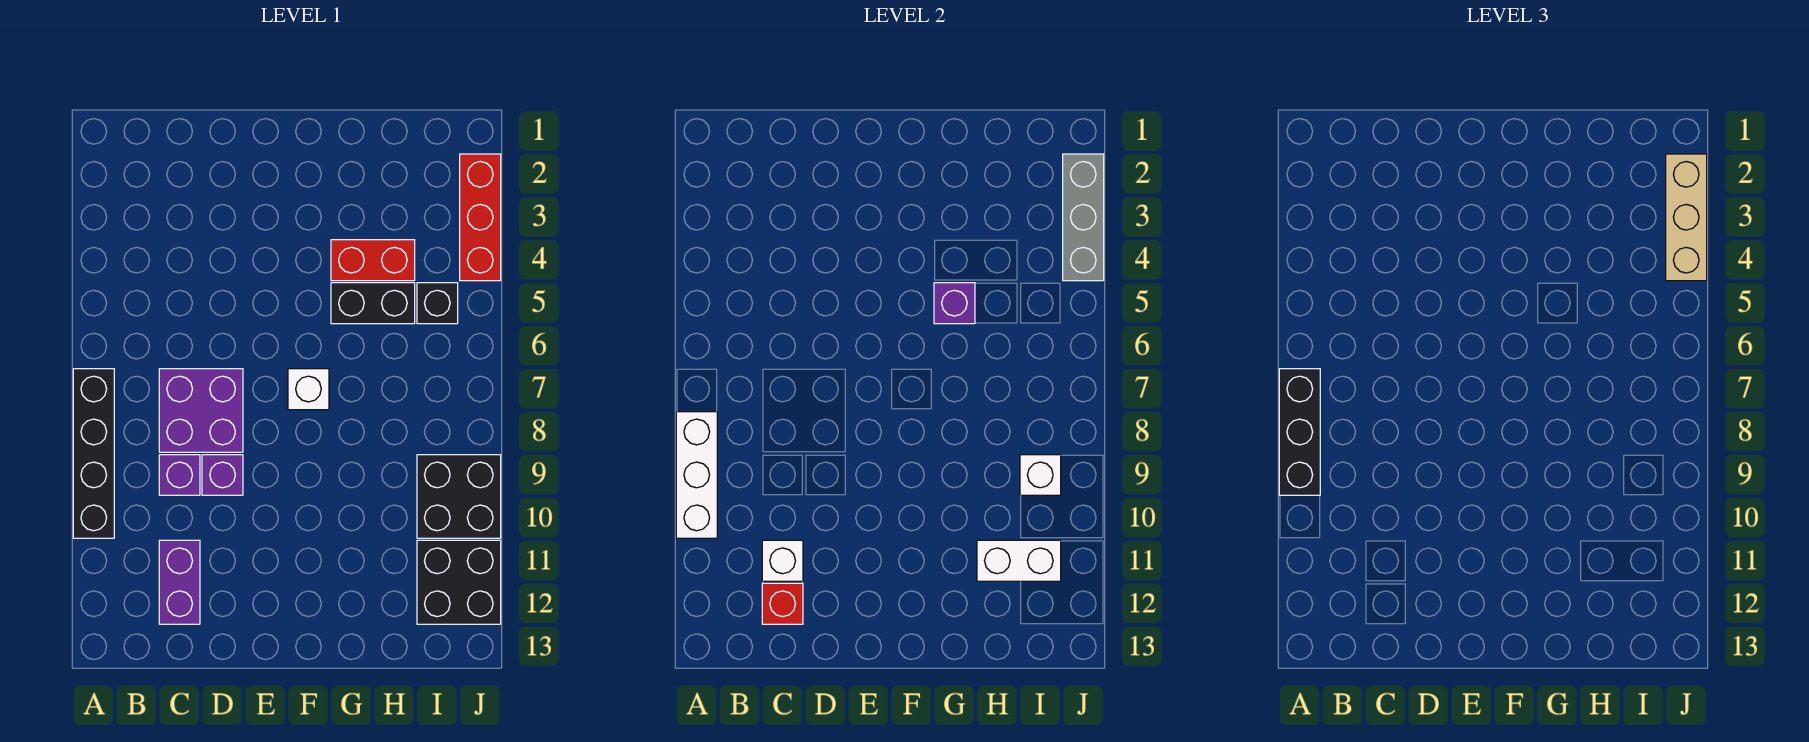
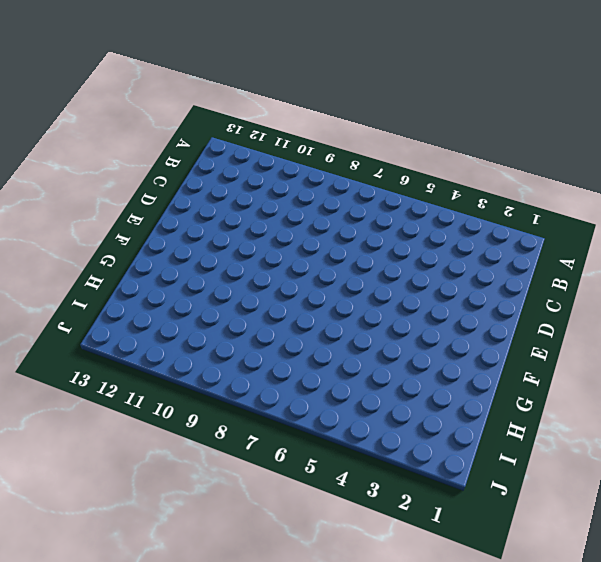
none -> black 1x4 brick [73,369,114,538]
none -> purple 2x2 brick [159,369,243,452]
none -> purple 1x1 brick [159,455,200,495]

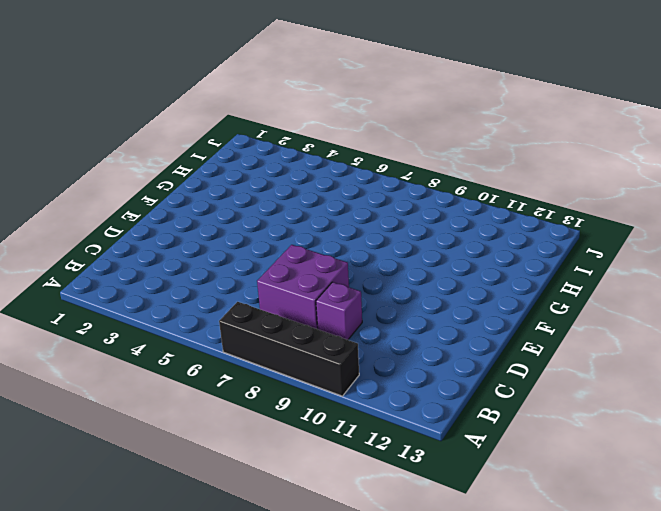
none -> purple 1x2 brick [159,540,200,624]
none -> purple 1x1 brick [202,455,243,495]
none -> white 1x1 brick [288,369,329,410]

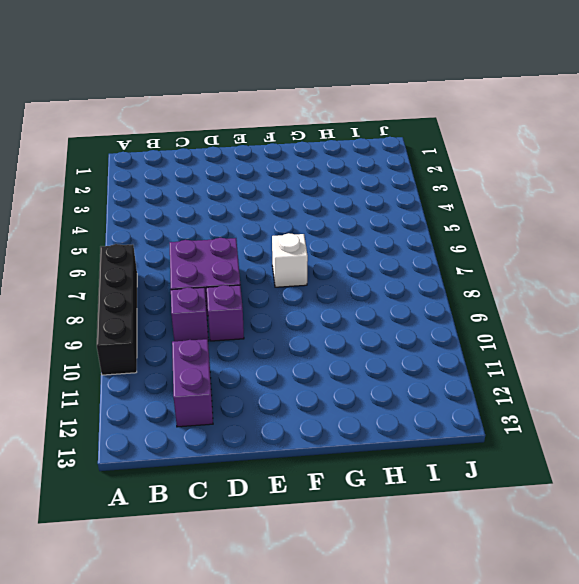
none -> red 1x2 brick [331,240,415,281]
none -> black 1x2 brick [331,283,415,324]
none -> black 1x1 brick [417,283,458,324]

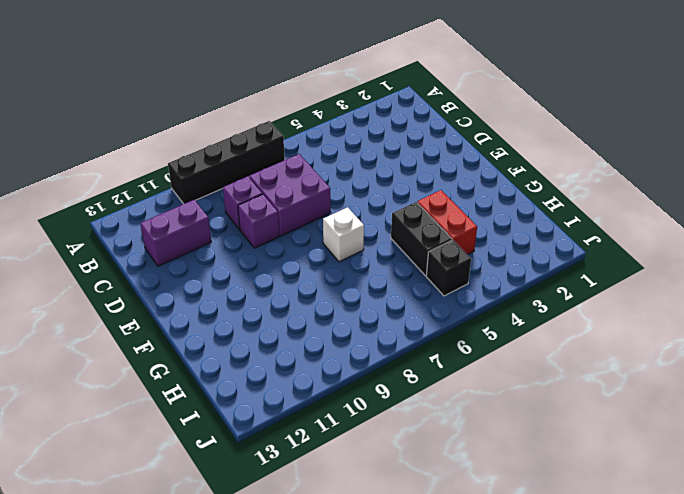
none -> black 2x2 brick [417,455,501,538]
none -> black 2x2 brick [417,540,501,624]
none -> red 1x3 brick [460,154,501,281]

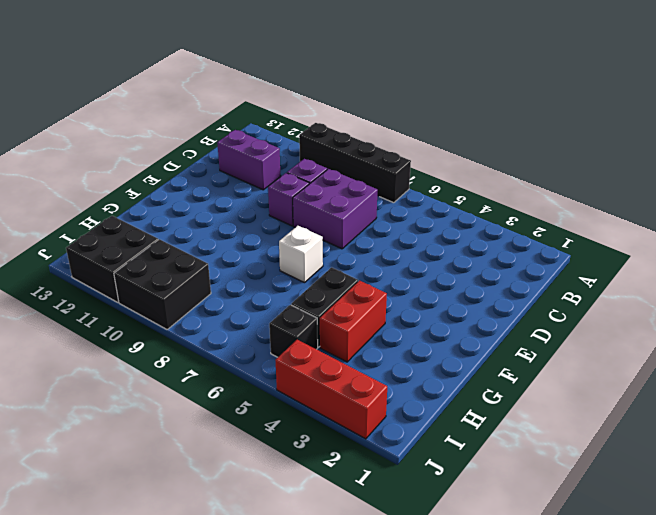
none -> white 1x3 brick [676,412,717,538]
none -> white 1x1 brick [762,540,803,581]
none -> red 1x1 brick [762,583,803,624]

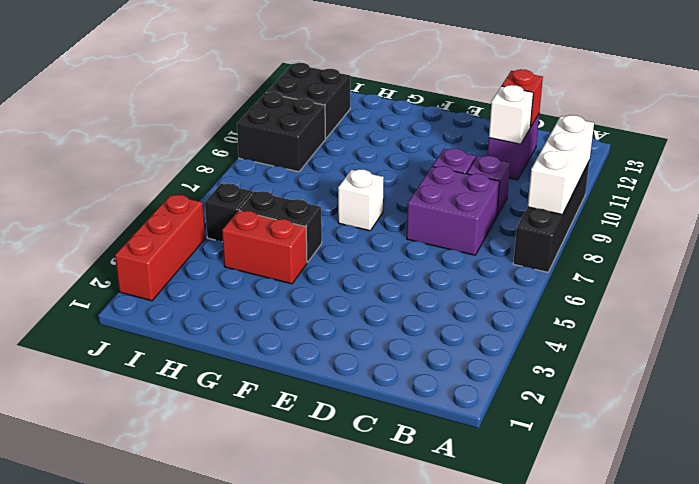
none -> purple 1x1 brick [934,283,975,324]
none -> white 1x2 brick [977,540,1061,581]
none -> white 1x1 brick [1020,455,1061,495]

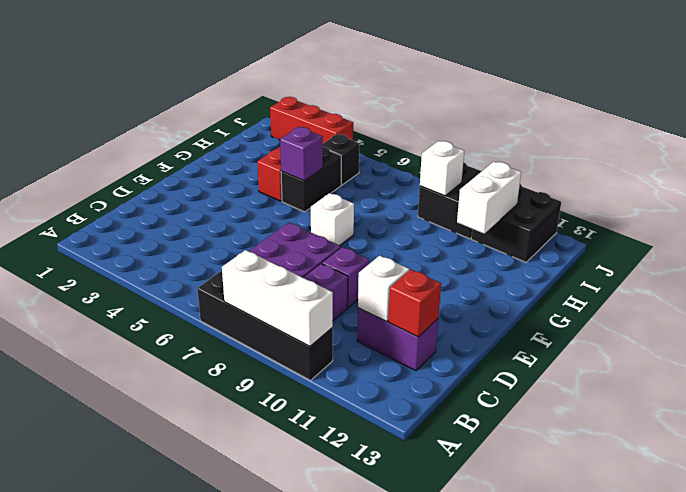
none -> grey 1x3 brick [1063,154,1104,281]
none -> black 1x3 brick [1279,369,1320,495]
none -> tan 1x3 brick [1666,154,1707,281]

